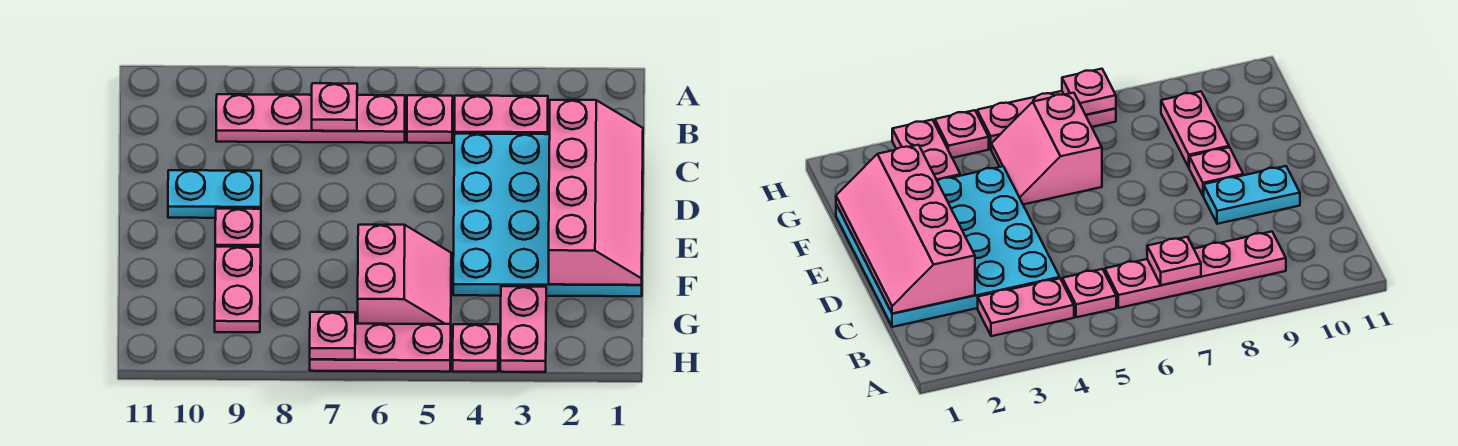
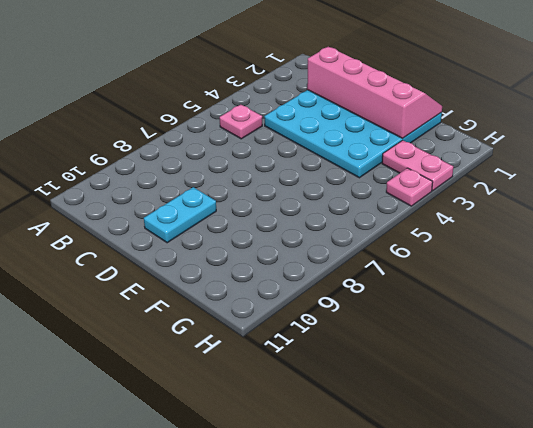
none -> pink 1x2 plate [455,96,548,134]
none -> pink 1x4 plate [216,94,405,143]
none -> pink 1x1 plate [215,209,261,247]

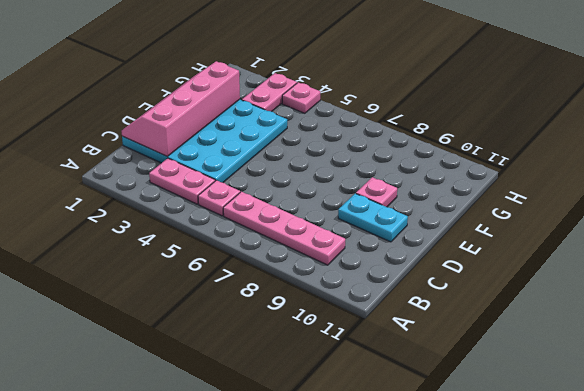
none -> pink 2x2 slope [358,225,451,324]
none -> pink 1x2 plate [215,247,261,332]
none -> pink 1x3 plate [310,324,451,372]

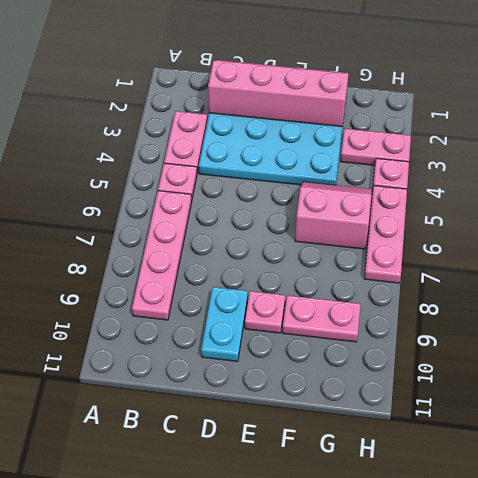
none -> pink 1x1 plate [312,83,357,131]
none -> pink 1x1 plate [310,312,355,360]

